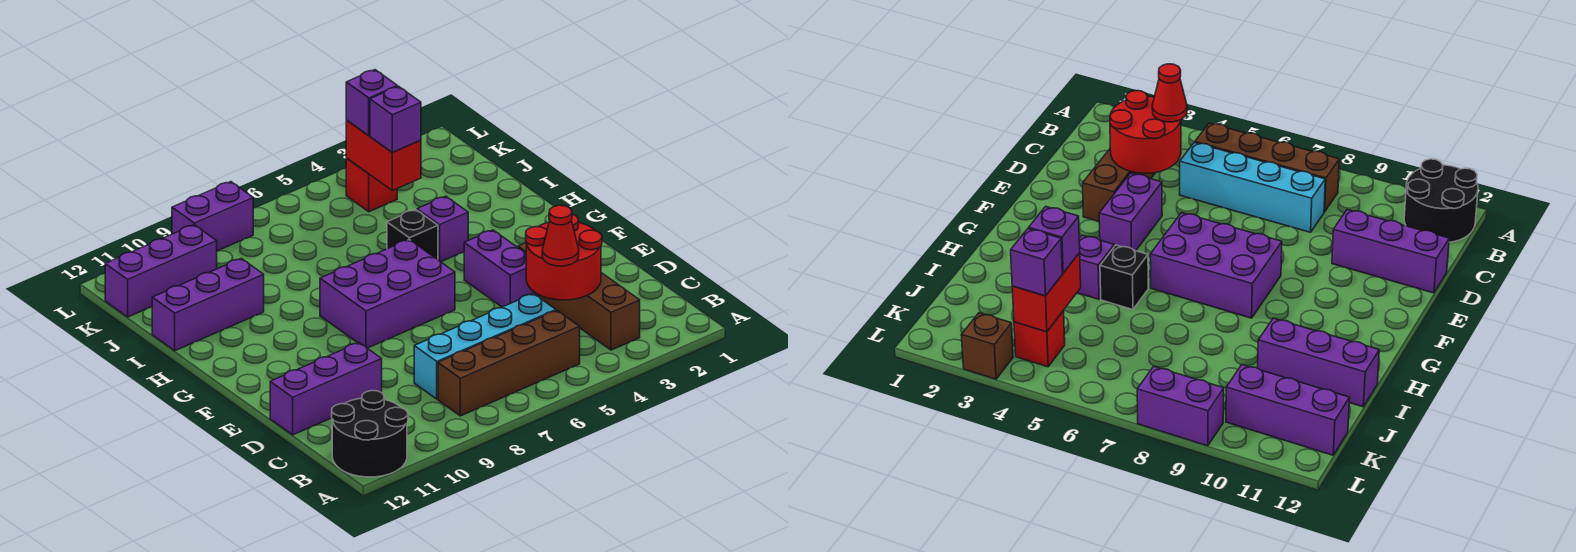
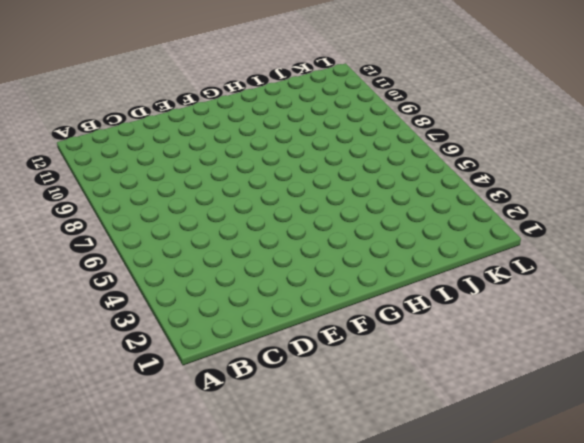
none -> black 2x2 round brick [332,391,408,477]
none -> brown 1x4 brick [518,243,640,350]
none -> brown 1x4 brick [438,311,580,416]

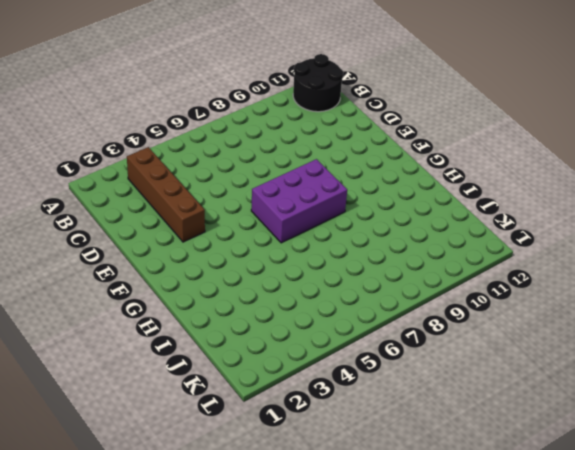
none -> brown 1x4 brick [438,311,580,416]
none -> cyan 1x4 brick [414,294,556,399]
none -> purple 1x3 brick [270,343,382,435]

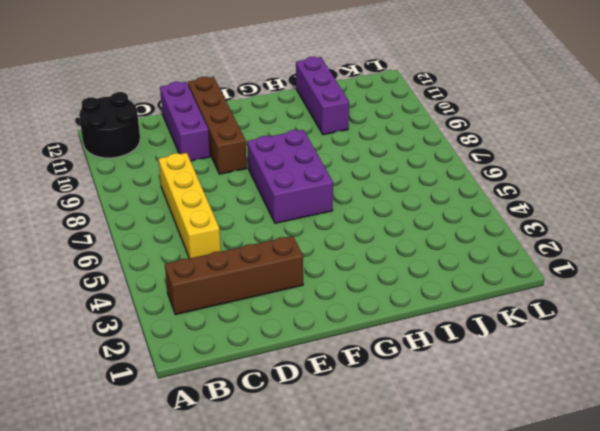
yellow 1x4 brick [159,153,221,258] -> cyan 1x4 brick [414,294,556,399]
brown 1x4 brick [188,77,247,174] -> brown 1x4 brick moved to [438,311,580,416]
none -> purple 1x2 brick [464,230,539,307]
none -> purple 1x1 brick [417,196,468,262]
none -> black 1x1 brick [387,209,438,259]

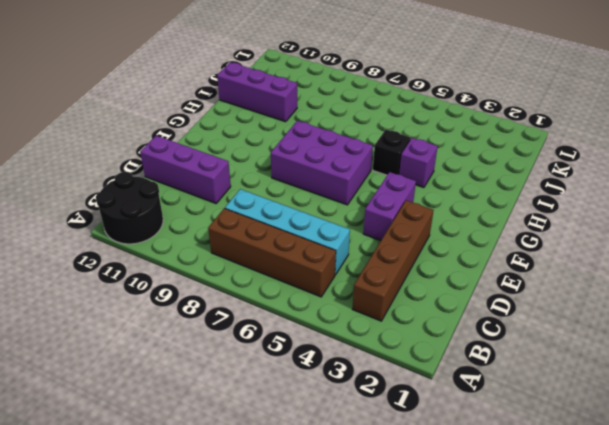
none -> red 1x1 brick [346,158,397,212]
none -> purple 1x3 brick [105,225,217,317]
none -> brown 1x1 brick [961,313,1013,379]

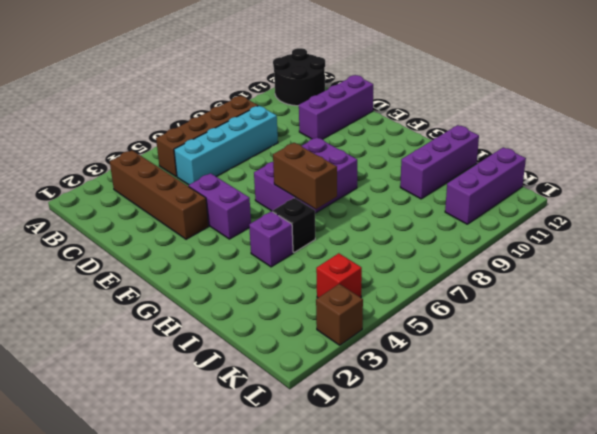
brown 1x2 brick [273,143,337,209] -> none
none -> purple 1x2 brick [172,182,253,251]
none -> red 2x2 round brick [526,214,602,300]
none -> red 1x2 brick [346,120,421,190]

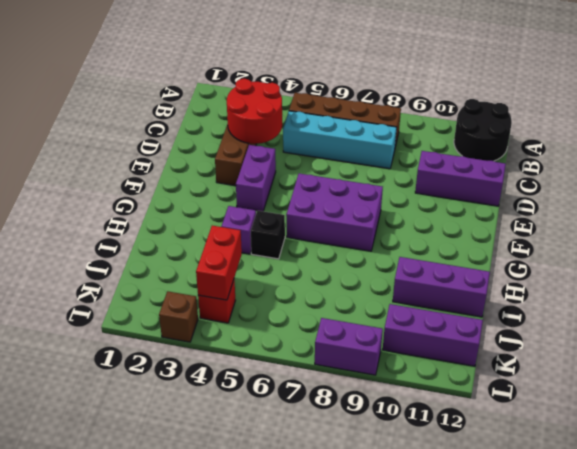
none -> red 1x1 cone [542,205,579,266]
none -> purple 1x1 brick [370,86,421,153]
none -> purple 1x1 brick [346,70,397,136]

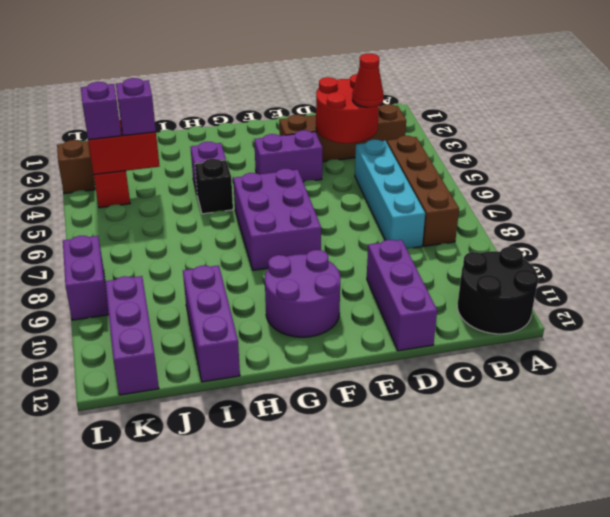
purple 2x2 round brick [265,250,340,337] -> none

